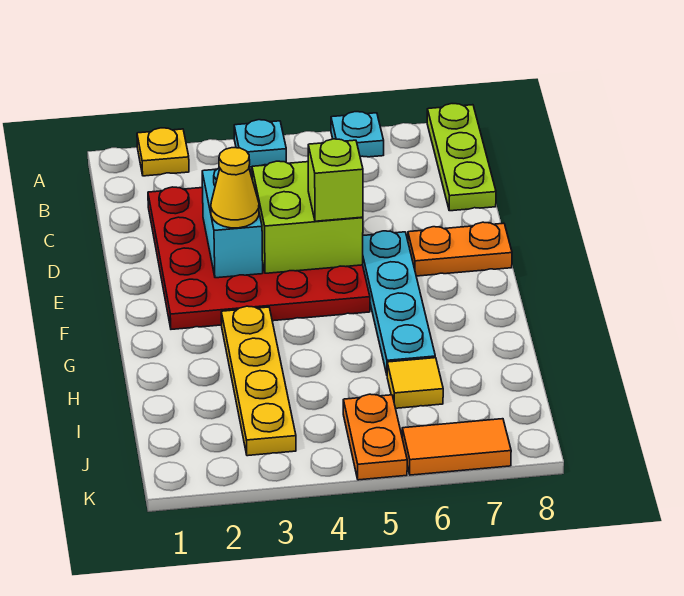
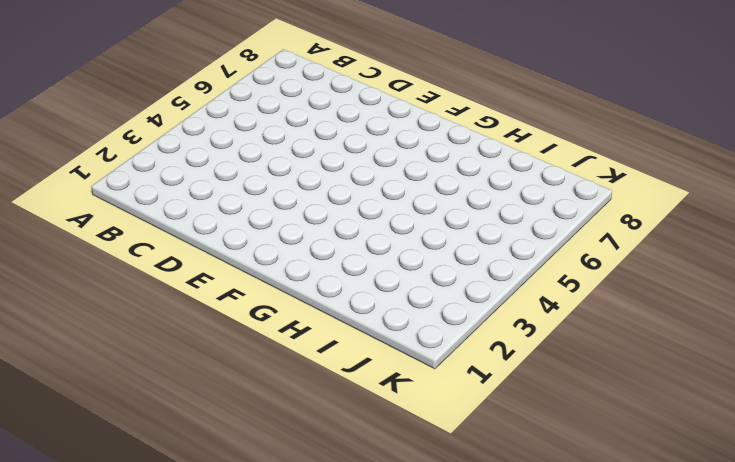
none -> yellow 1x1 plate [137,128,189,176]
none -> cyan 1x1 plate [234,120,286,167]
none -> cyan 1x1 plate [331,112,384,157]

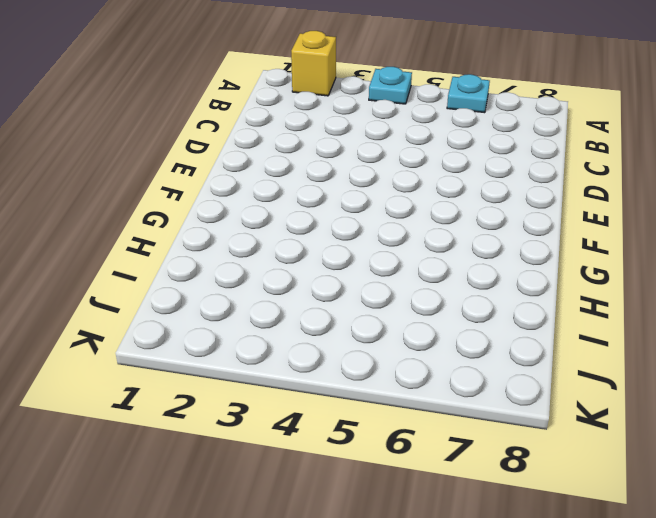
yellow 1x1 brick [291,31,336,96] -> yellow 1x1 plate [137,128,189,176]
none -> lime 1x3 plate [427,104,496,211]
none -> red 4x4 plate [148,187,370,329]
none -> cyan 1x4 plate [363,231,435,374]

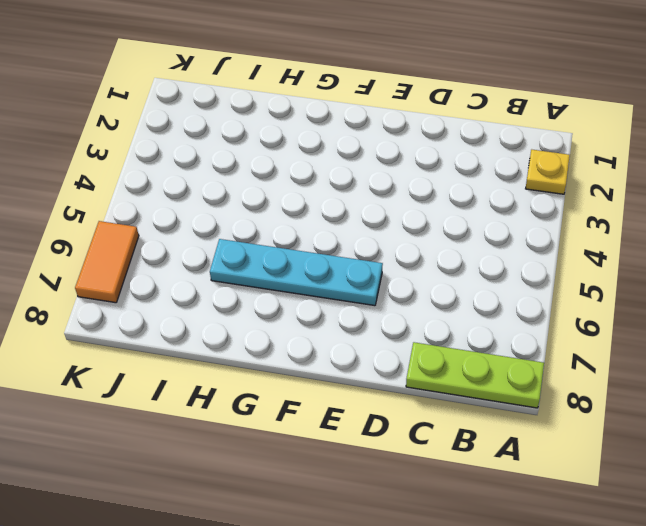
none -> cyan 1x1 plate [234,120,286,167]
none -> cyan 1x1 plate [331,112,384,157]
none -> red 4x4 plate [148,187,370,329]

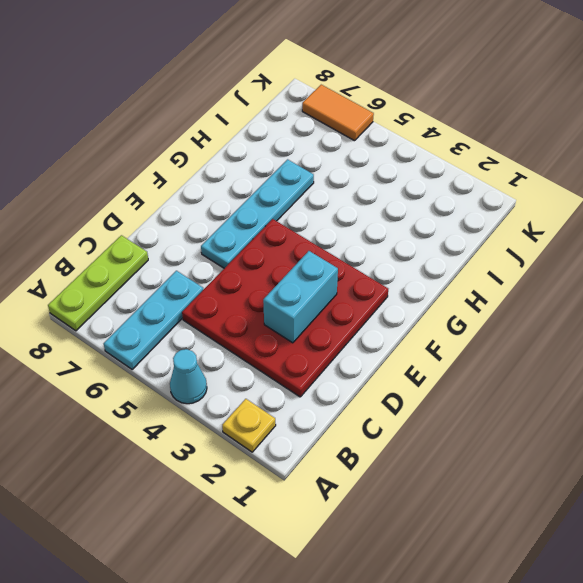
cyan 1x1 cone [170,349,207,404] -> cyan 1x1 plate [234,120,286,167]
cyan 1x3 plate [104,271,203,369] -> cyan 1x1 plate [331,112,384,157]
none -> orange 1x2 plate [408,222,512,276]
none -> yellow 1x4 plate [221,306,296,456]
none -> yellow 1x1 tile [387,358,443,408]

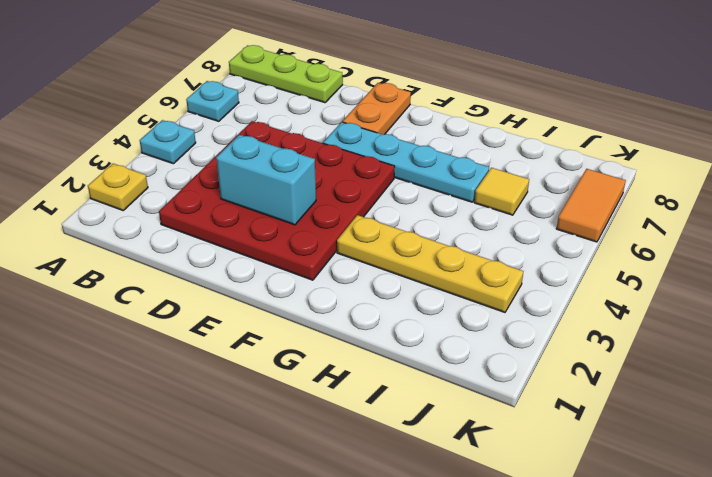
none -> orange 1x2 plate [343,394,407,480]
none -> lime 2x2 brick [252,161,363,273]
none -> yellow 1x1 cone [211,148,259,228]

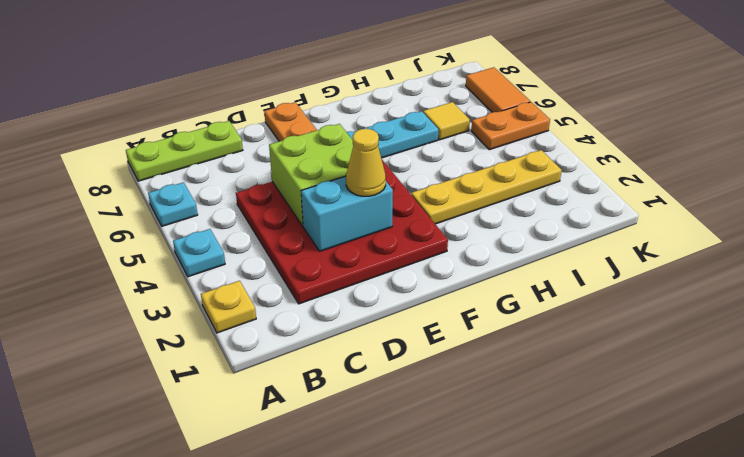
none -> lime 1x1 brick [308,139,363,221]

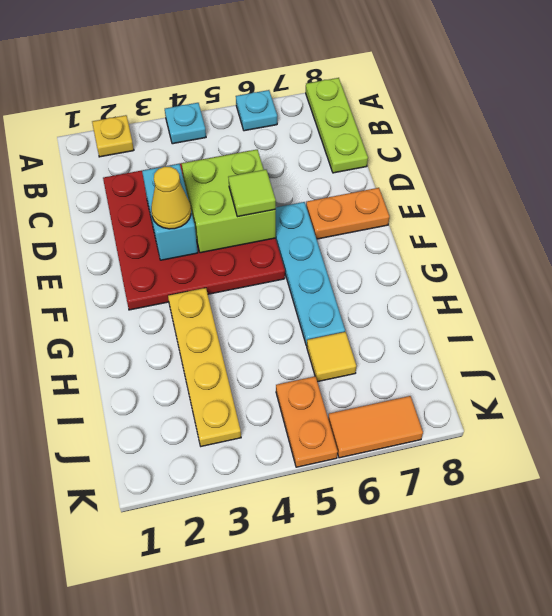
lime 1x1 tile [228,170,276,217] -> lime 1x1 brick [308,139,363,221]

